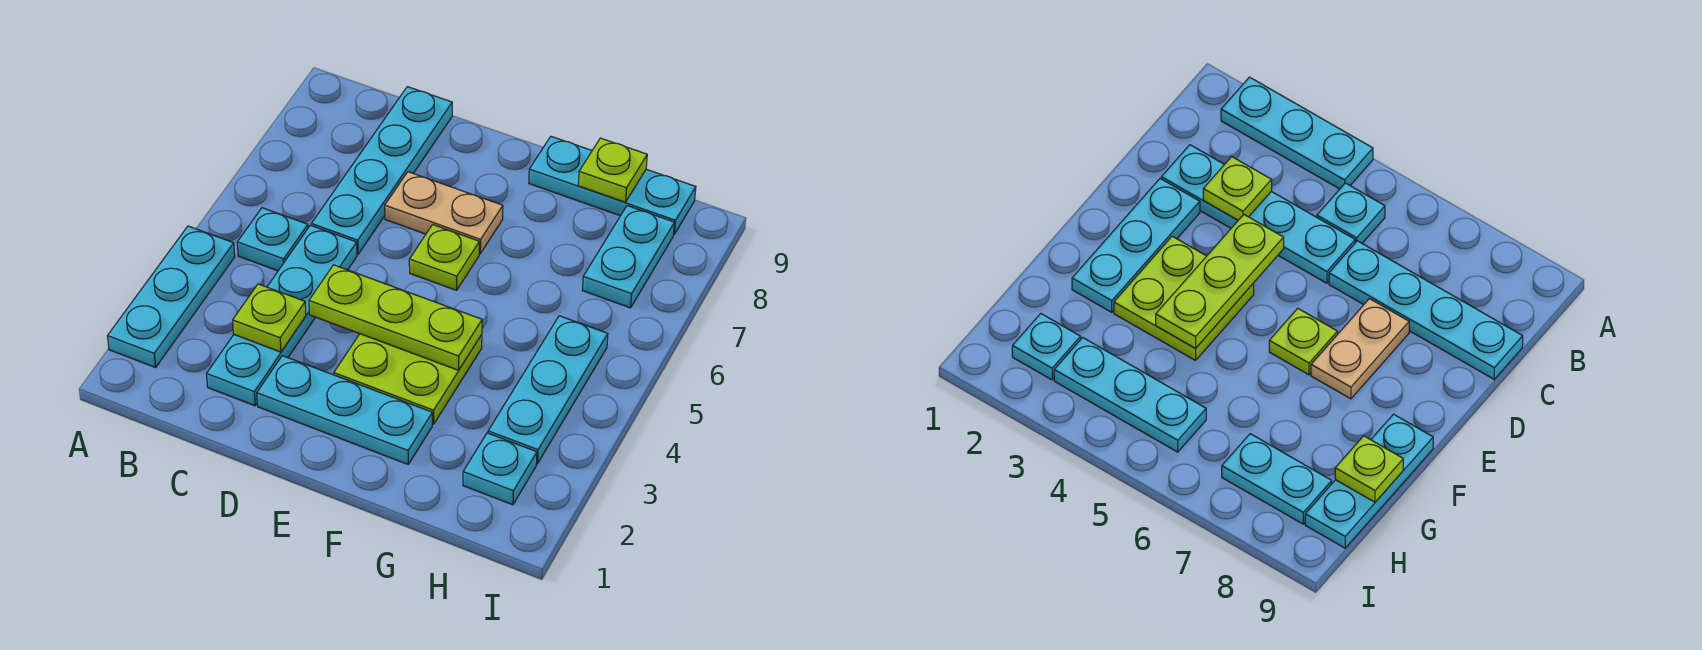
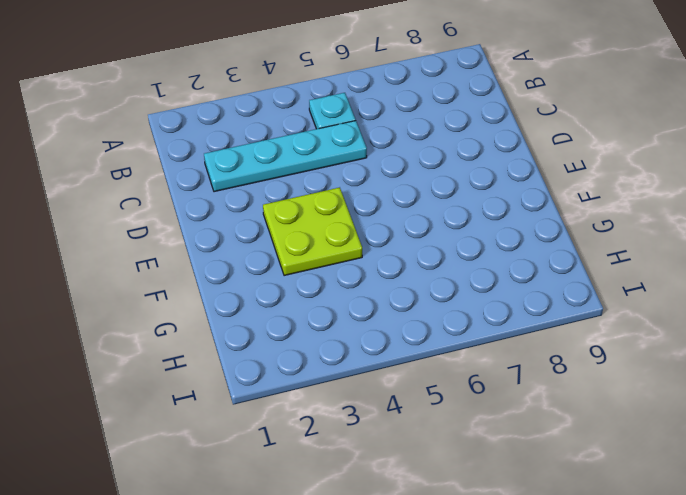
none -> cyan 1x3 plate [108,226,235,368]
none -> cyan 1x4 plate [311,87,452,254]
none -> cyan 1x3 plate [257,356,432,464]

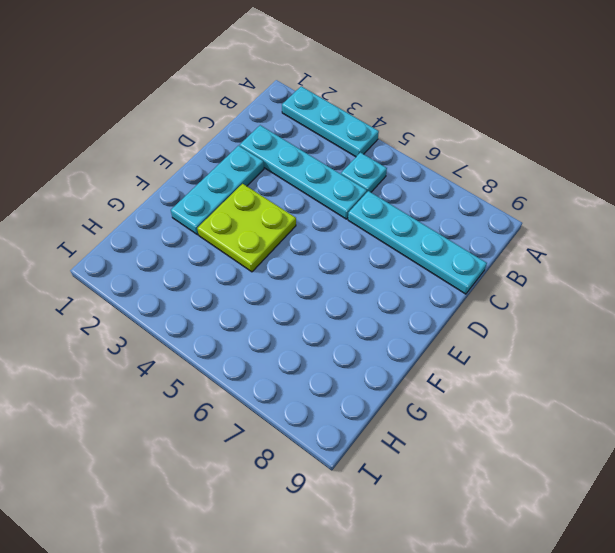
none -> tan 1x2 plate [385,172,503,254]
none -> lime 1x1 plate [409,225,480,290]
none -> cyan 1x3 plate [529,137,696,234]

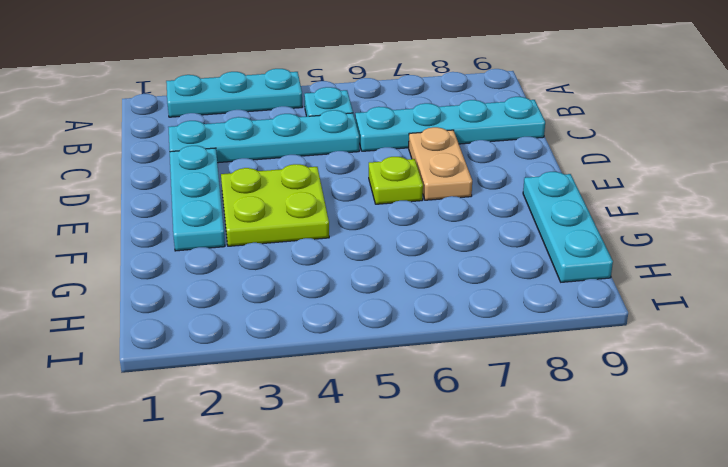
none -> cyan 1x1 plate [463,433,537,505]
none -> cyan 1x3 plate [488,316,608,464]
none -> cyan 1x2 plate [582,206,675,308]

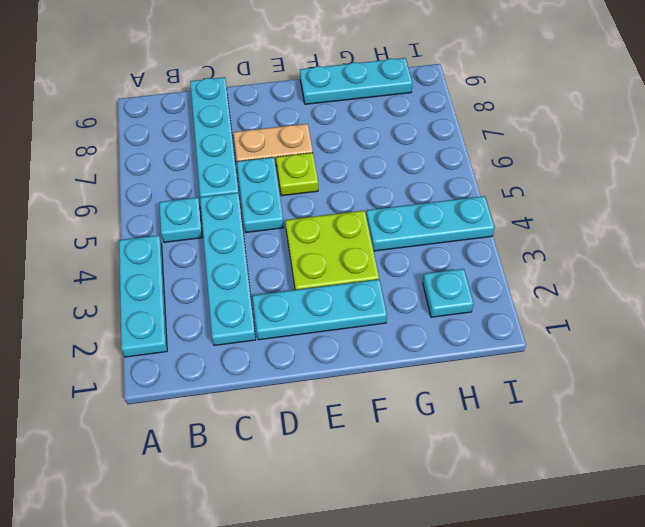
cyan 1x2 plate [237,157,284,232] -> cyan 1x2 plate moved to [582,206,675,308]
cyan 1x3 plate [366,196,495,251] -> cyan 1x3 plate turned to [488,316,608,464]
none -> lime 1x1 plate [233,284,306,352]
none -> lime 1x3 plate [309,265,482,370]
none -> lime 1x1 plate [578,138,647,202]

